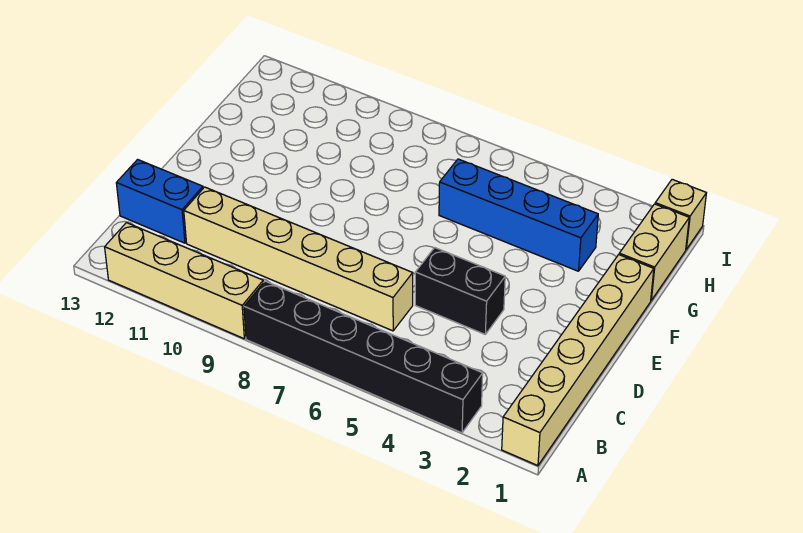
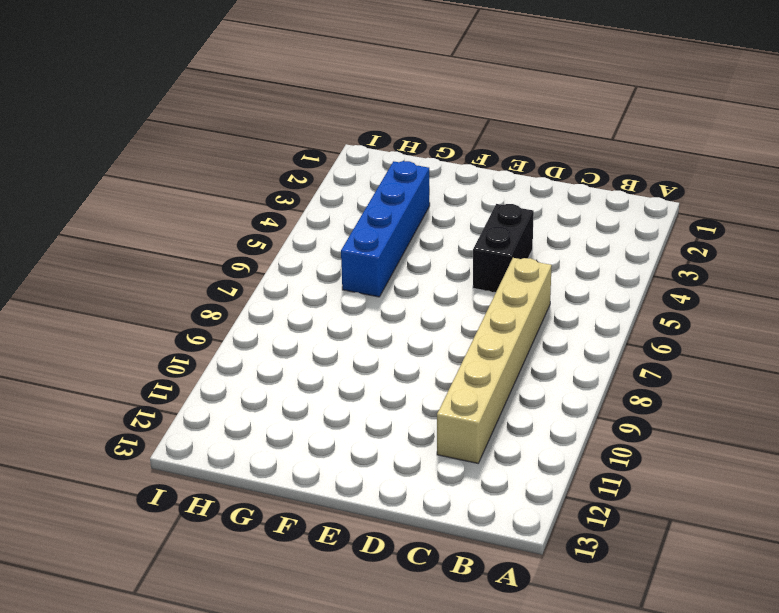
none -> tan 1x6 brick [502,255,654,466]
none -> black 1x6 brick [244,281,483,433]

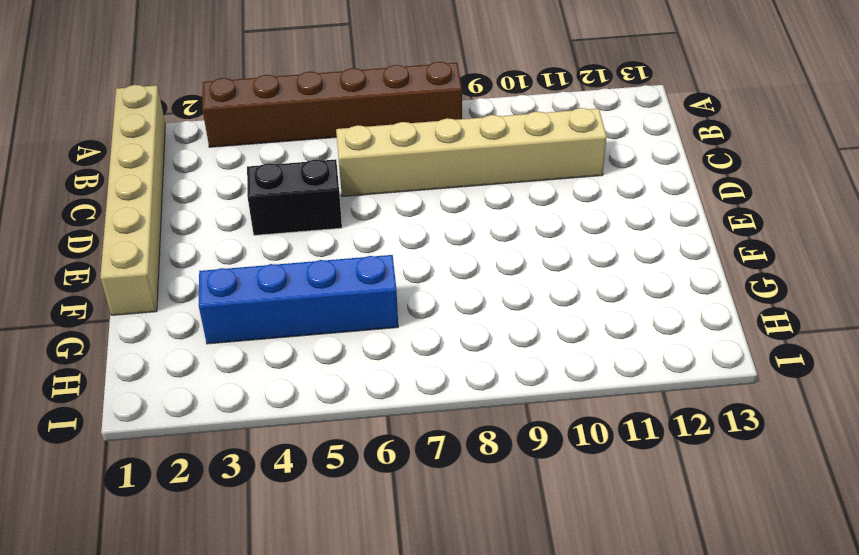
brown 1x6 brick [202,62,462,147] -> black 1x6 brick [244,281,483,433]
none -> tan 1x4 brick [105,223,263,339]
none -> blue 1x2 brick [116,160,203,243]

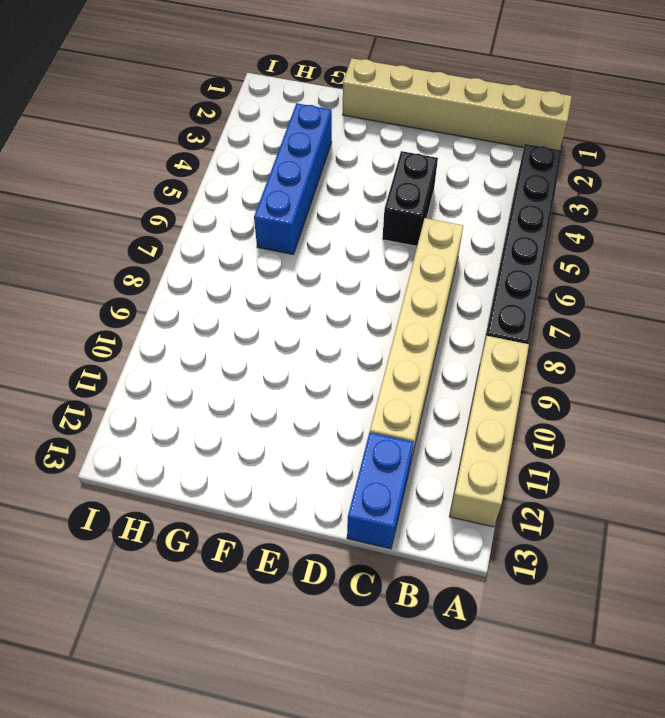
none -> tan 1x2 brick [619,204,689,300]
none -> tan 1x1 brick [655,179,706,249]

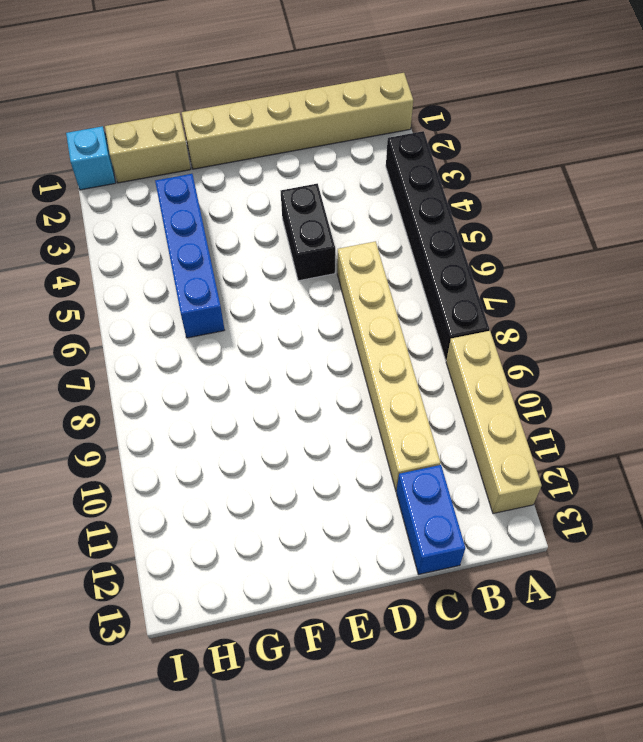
cyan 1x1 brick [66,126,115,190] -> tan 1x1 brick [655,179,706,249]

